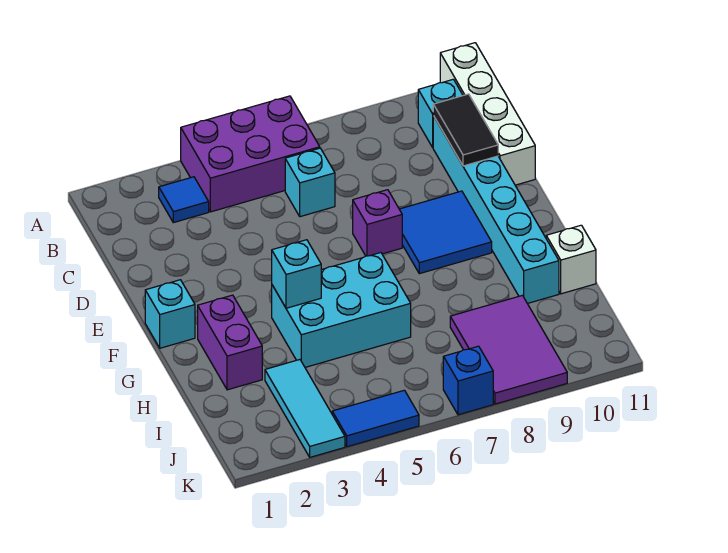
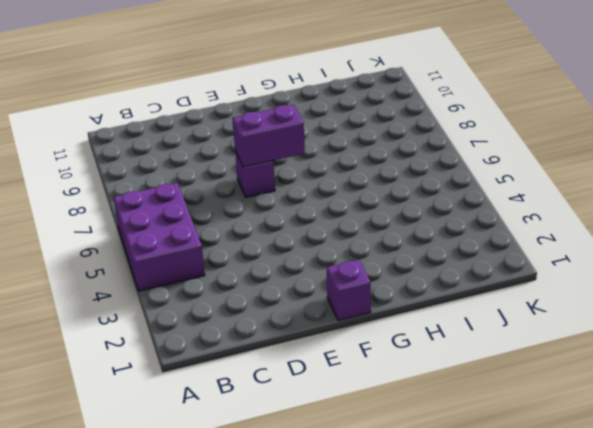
purple 1x2 brick [232,105,305,167] -> purple 1x2 brick moved to [198,295,262,390]
purple 1x1 brick [326,260,371,321] -> cyan 1x1 brick [145,280,195,348]
none -> white 1x4 brick [440,43,535,185]
none -> blue 1x1 tile [159,177,209,223]
none -> cyan 1x1 brick [418,79,463,147]

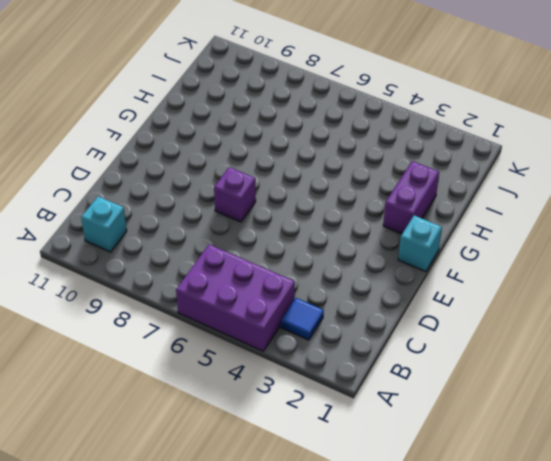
none -> white 1x4 brick [440,43,535,185]
none -> cyan 1x1 brick [285,148,335,217]
none -> cyan 1x6 brick [433,116,559,304]

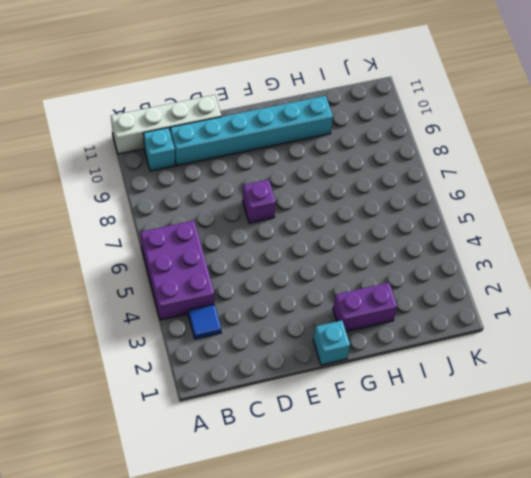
none -> cyan 1x1 brick [285,148,335,217]
none -> blue 2x2 tile [399,191,492,274]
none -> cyan 2x3 brick [272,253,411,367]

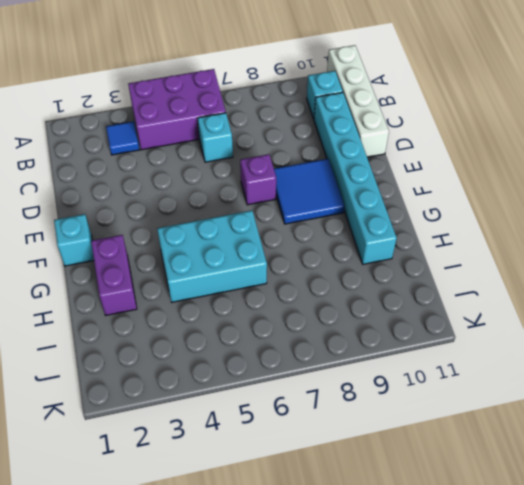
none -> white 1x1 brick [546,225,596,294]
none -> cyan 1x3 tile [265,360,345,457]
none -> purple 2x3 tile [450,295,567,404]

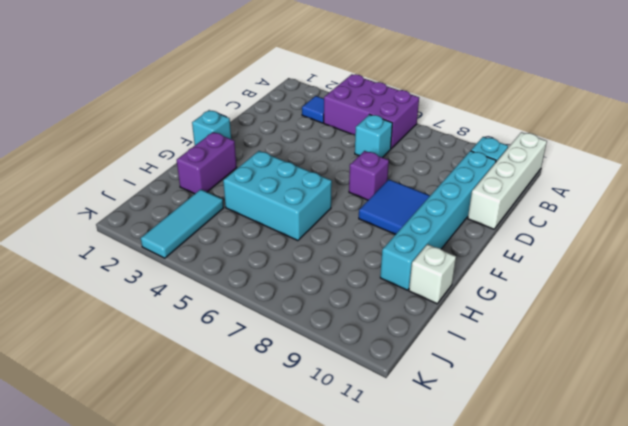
none -> purple 2x3 tile [450,295,567,404]
none -> blue 1x2 tile [332,390,419,447]
none -> blue 1x1 brick [443,346,493,415]

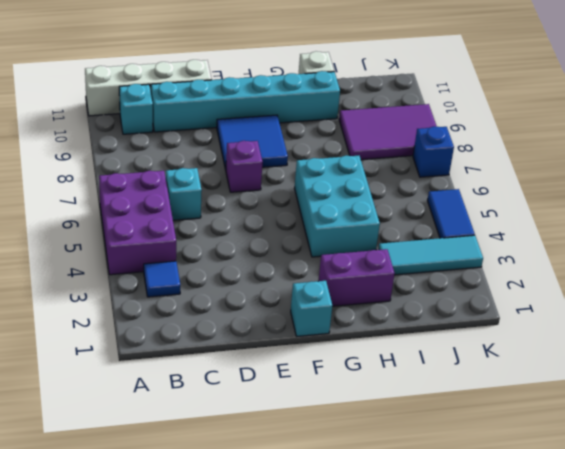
none -> black 1x2 tile [433,94,498,166]
none -> cyan 1x1 brick [272,240,321,308]

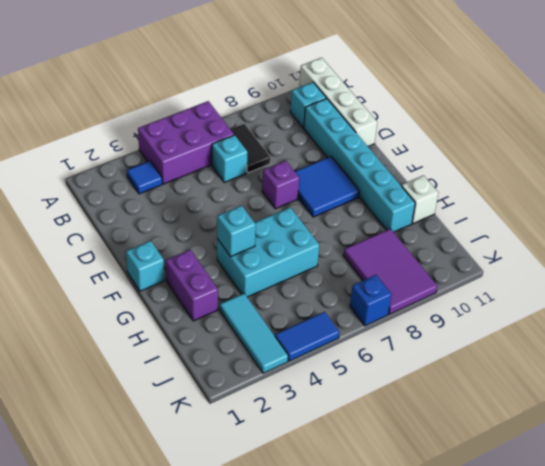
black 1x2 tile [230,124,270,173] -> black 1x2 tile moved to [433,94,498,166]

